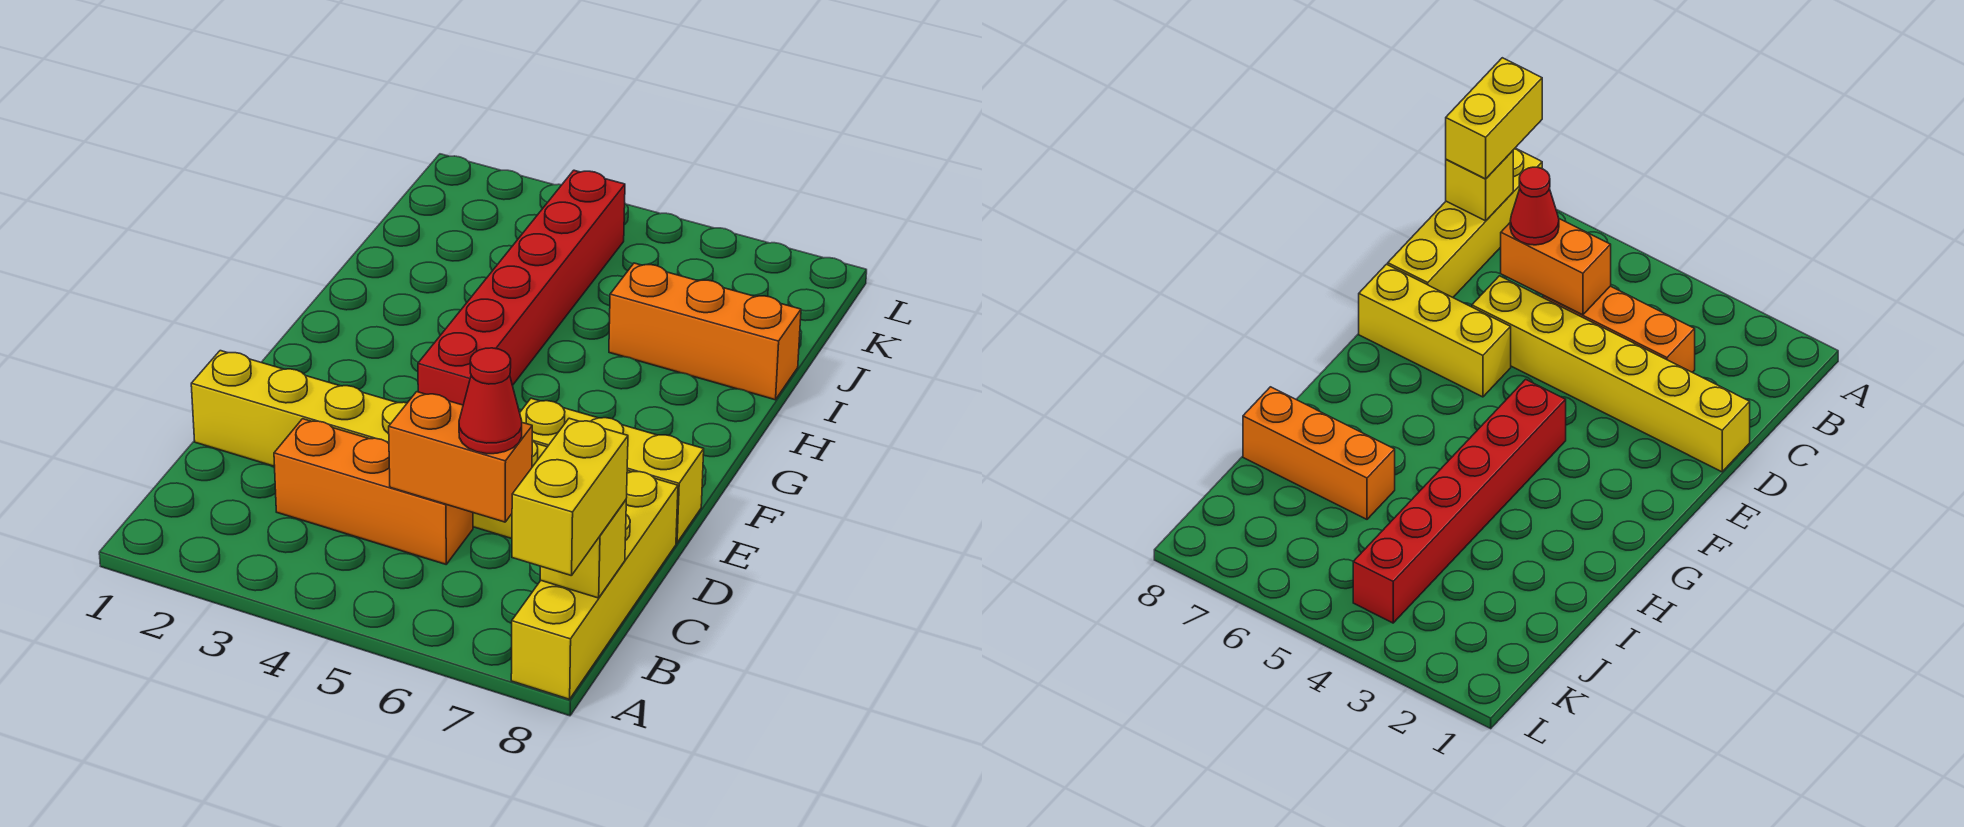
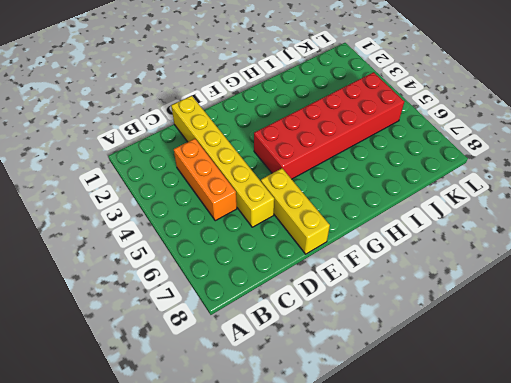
red 2x6 brick [254,72,404,179] -> red 1x6 brick [418,170,625,405]
none -> yellow 1x4 brick [511,470,678,699]
none -> orange 1x3 brick [609,263,801,400]

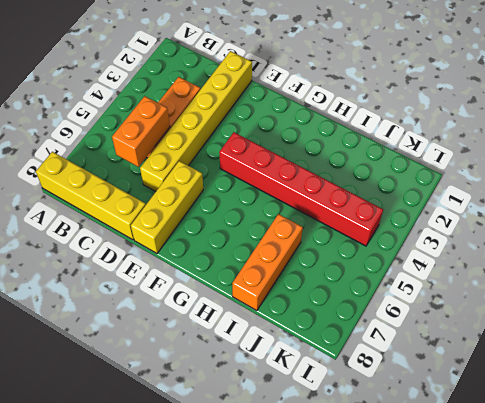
none -> yellow 1x1 brick [540,500,626,598]
none -> yellow 1x2 brick [512,418,628,576]

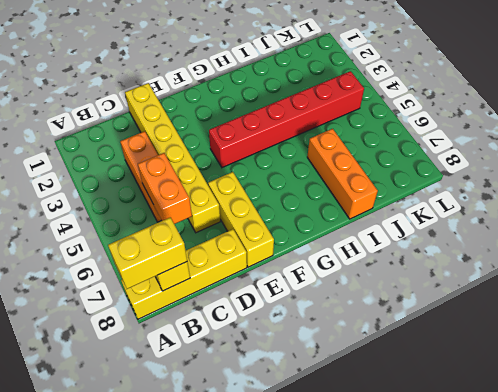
none -> red 1x1 cone [459,348,522,454]

